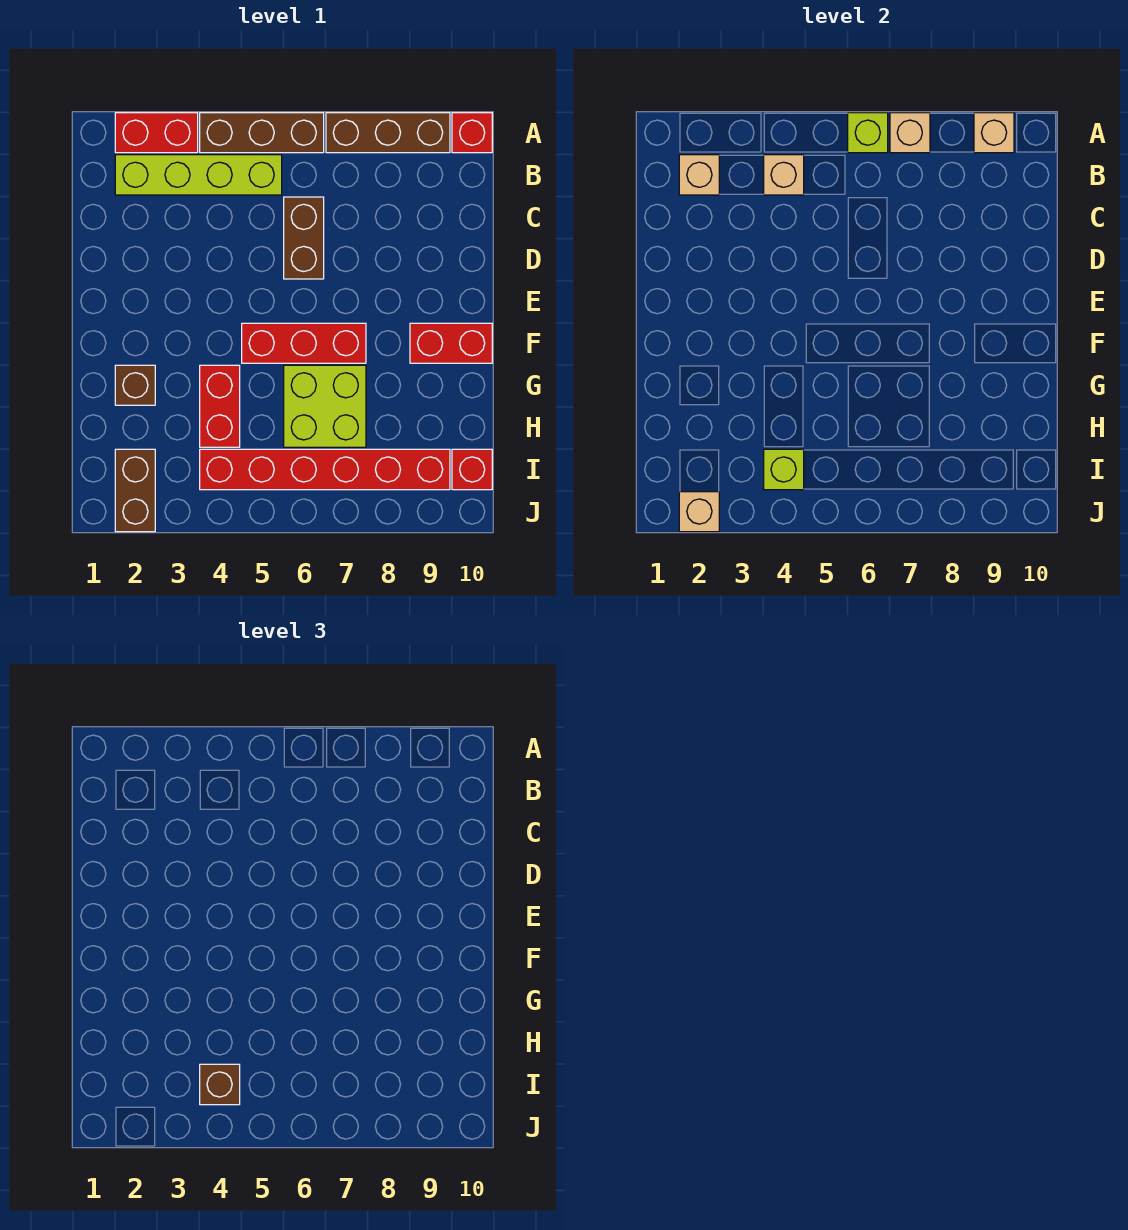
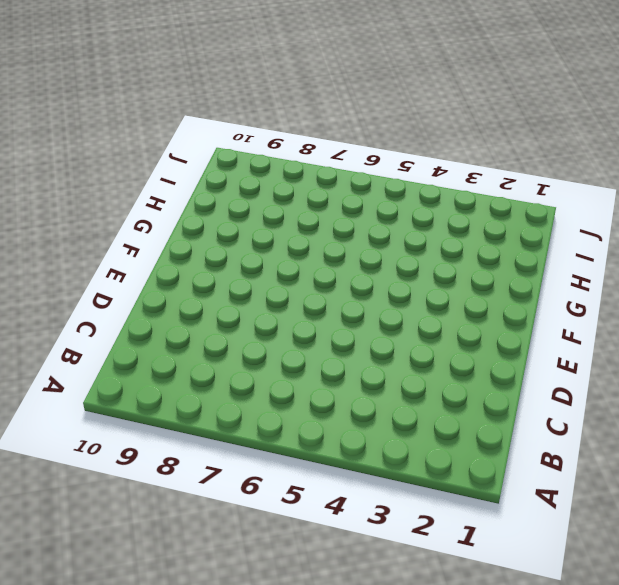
none -> red 1x2 brick [115,113,198,153]
none -> brown 1x3 brick [200,113,324,153]
none -> brown 1x3 brick [326,113,450,153]

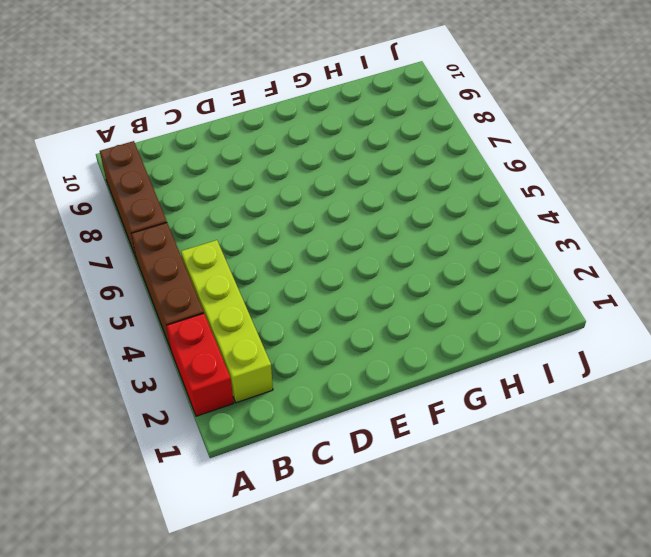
none -> red 1x1 brick [452,113,492,153]
none -> brown 1x2 brick [284,197,324,279]
none -> red 1x3 brick [242,323,366,363]

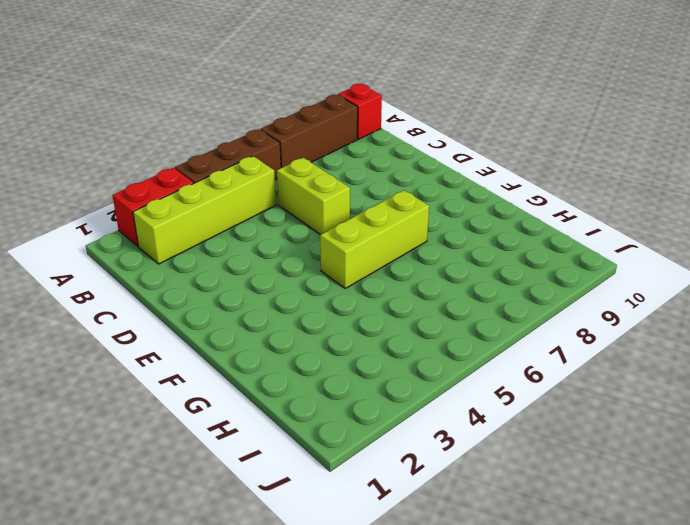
lime 1x2 brick [277,158,350,235] -> brown 1x2 brick [284,197,324,279]
lime 1x3 brick [320,190,429,288] -> red 1x3 brick [242,323,366,363]
none -> red 1x2 brick [410,323,492,363]
none -> brown 1x1 brick [115,365,155,405]
none -> red 1x2 brick [200,365,240,447]

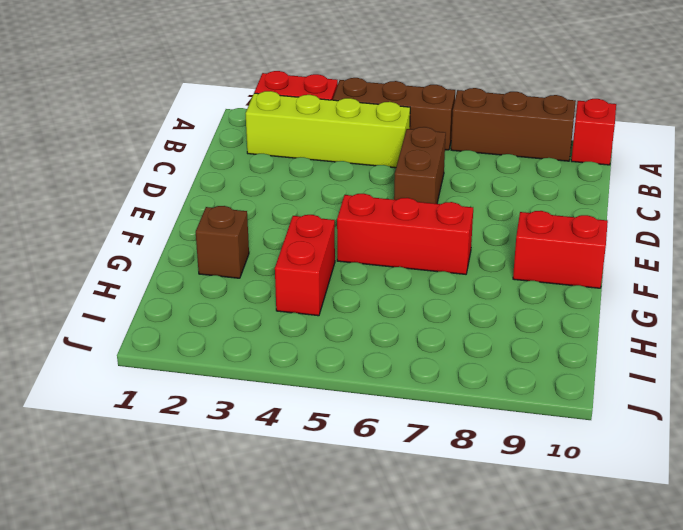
none -> lime 2x2 brick [284,365,366,447]
none -> brown 1x2 brick [115,449,155,532]
none -> red 1x6 brick [200,449,450,490]

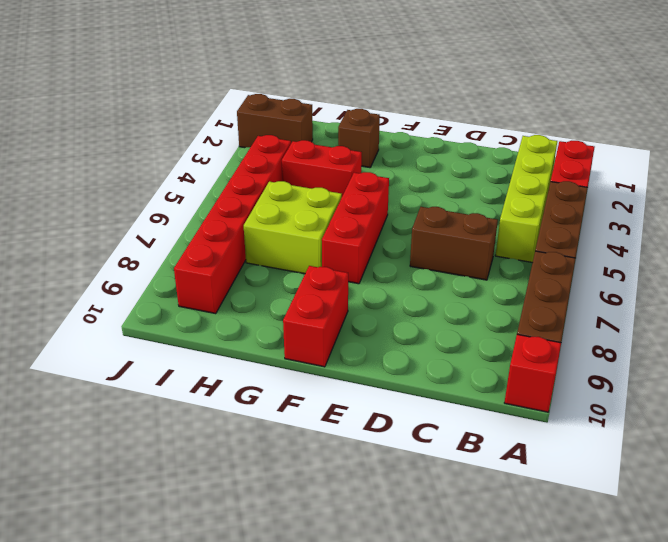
none -> red 1x1 brick [452,449,492,490]
none -> lime 1x1 brick [848,113,888,153]
none -> tan 1x1 brick [890,113,930,153]

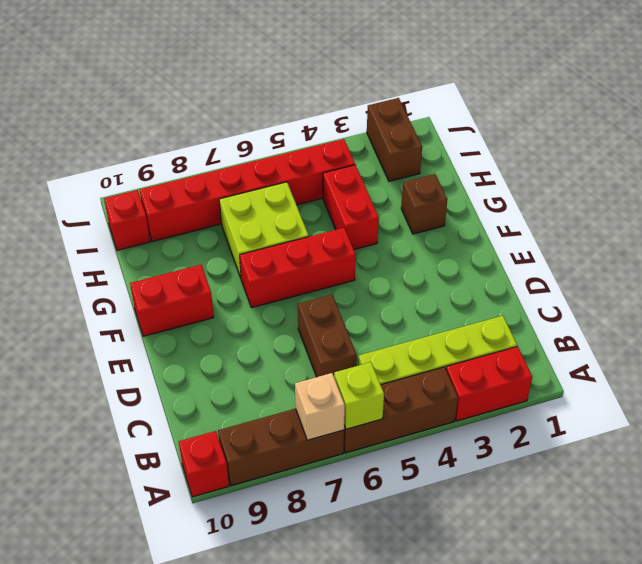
none -> tan 1x1 brick [974,113,1014,153]
none -> tan 1x1 brick [679,155,719,195]
none -> tan 1x1 brick [764,155,804,195]

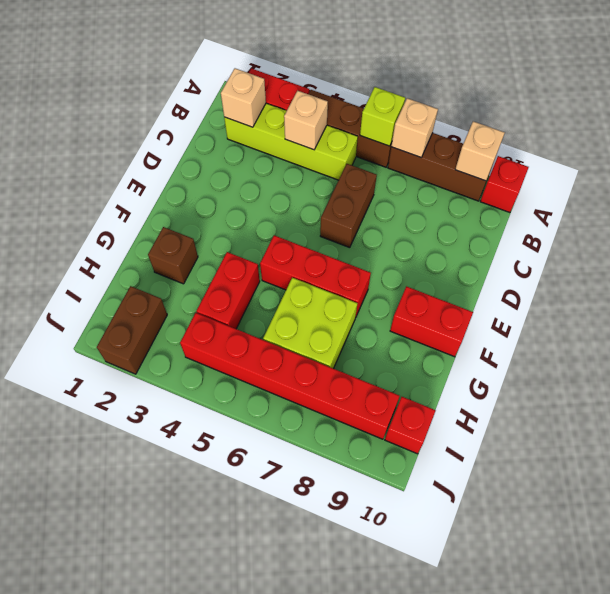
none -> lime 1x1 brick [764,449,804,490]
none -> tan 1x1 brick [679,492,719,532]
none -> brown 1x1 brick [200,1064,240,1105]

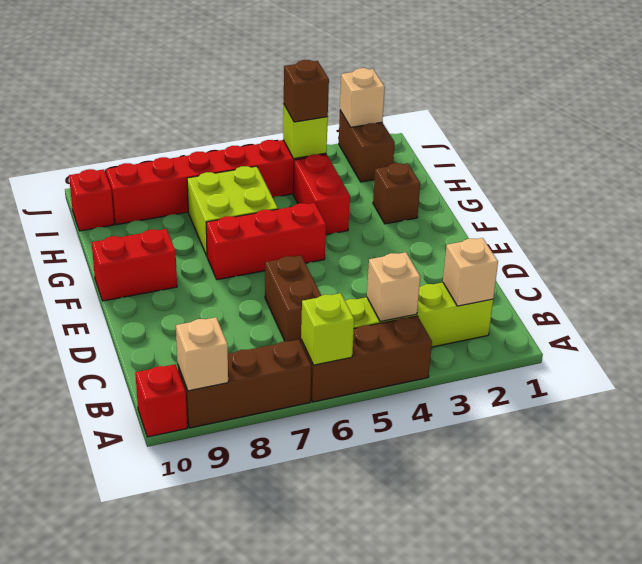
none -> red 1x2 brick [115,113,198,153]
none -> tan 1x1 brick [890,113,930,153]

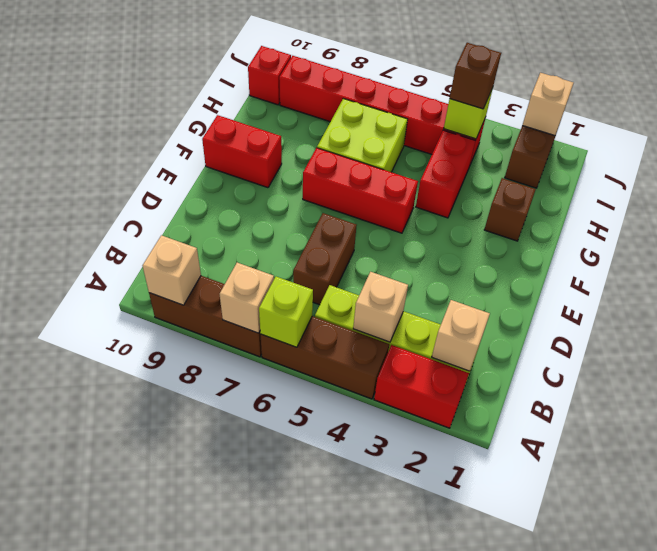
none -> red 1x1 brick [452,113,492,153]

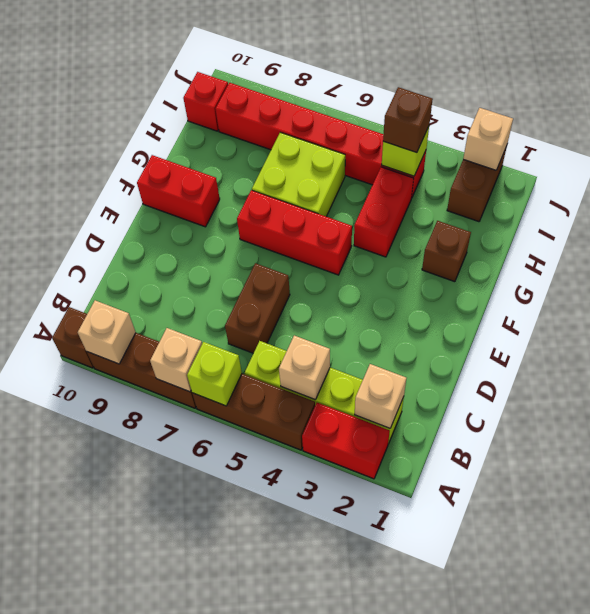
brown 1x1 brick [52,307,93,368] -> red 1x1 brick [452,113,492,153]

